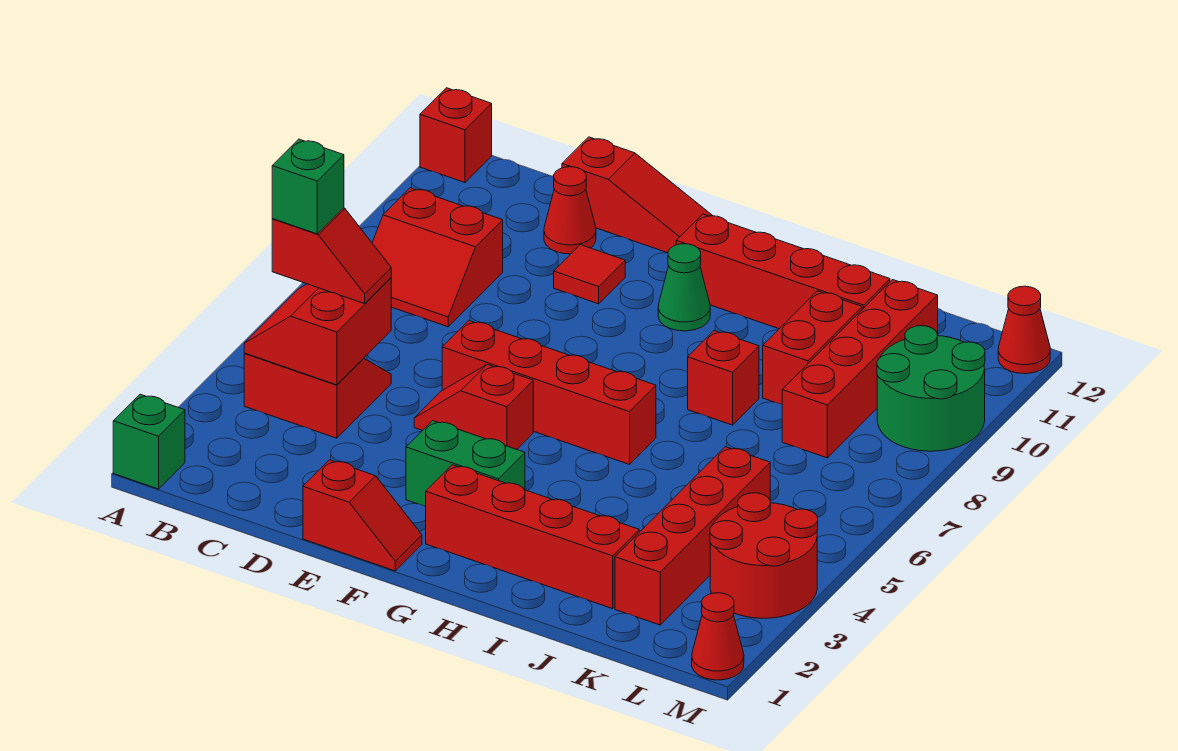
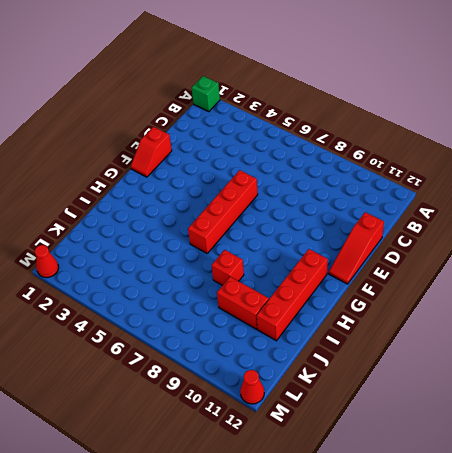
none -> red 1x1 brick [420,88,492,183]
none -> red 2x2 slope [244,353,391,438]
none -> red 2x2 slope [372,188,503,327]

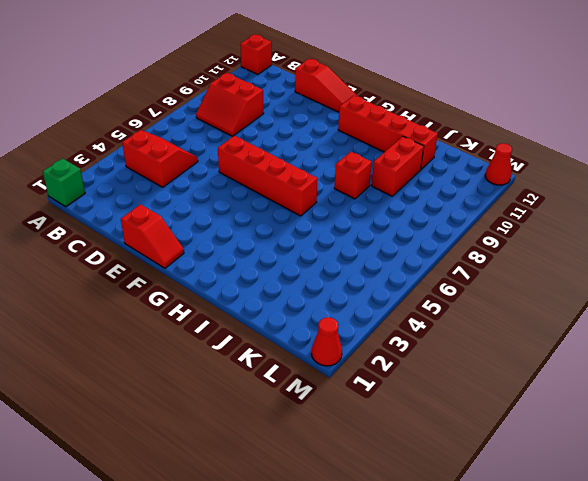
none -> red 1x1 cone [544,167,596,254]
none -> red 1x2 slope [414,364,533,449]
none -> red 1x1 tile [554,245,625,304]

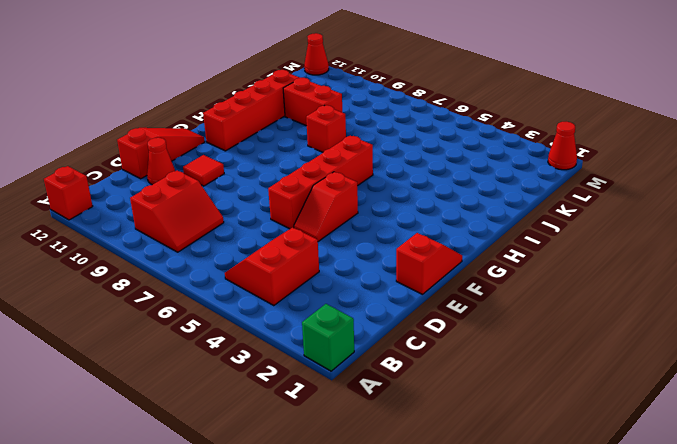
none -> green 1x2 brick [406,421,525,506]
none -> red 1x4 brick [426,465,639,609]
none -> green 1x1 cone [658,244,710,331]

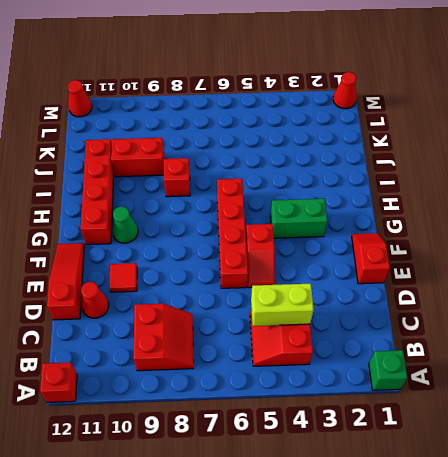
lime 1x2 brick [251,284,314,326] -> red 2x2 slope [244,278,391,385]
green 1x2 brick [270,199,327,238] -> green 1x2 brick turned to [406,421,525,506]
none -> red 1x4 brick [426,465,639,609]
none -> red 1x4 brick [615,447,770,625]
none -> red 1x4 brick [782,280,938,458]

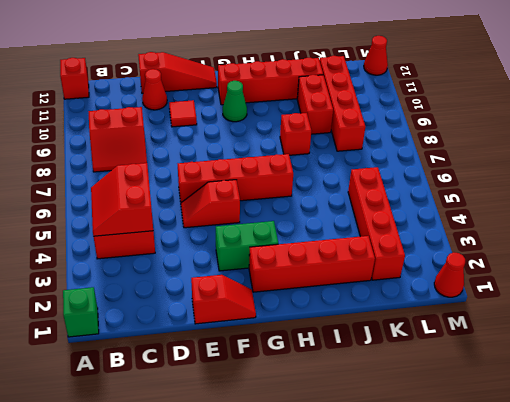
none -> red 2x2 round brick [710,493,818,618]
none -> green 2x2 round brick [877,326,985,451]
none -> red 1x2 slope [272,208,391,304]

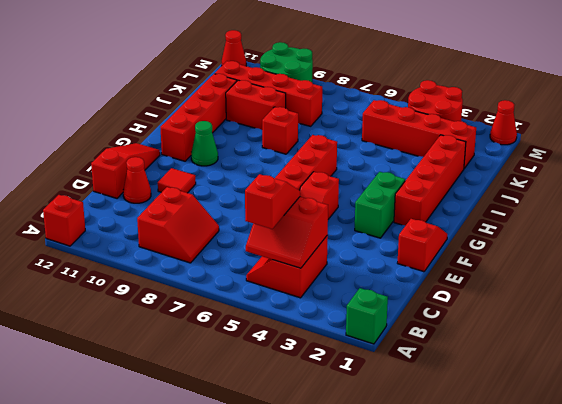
none -> green 1x1 brick [272,139,344,234]

